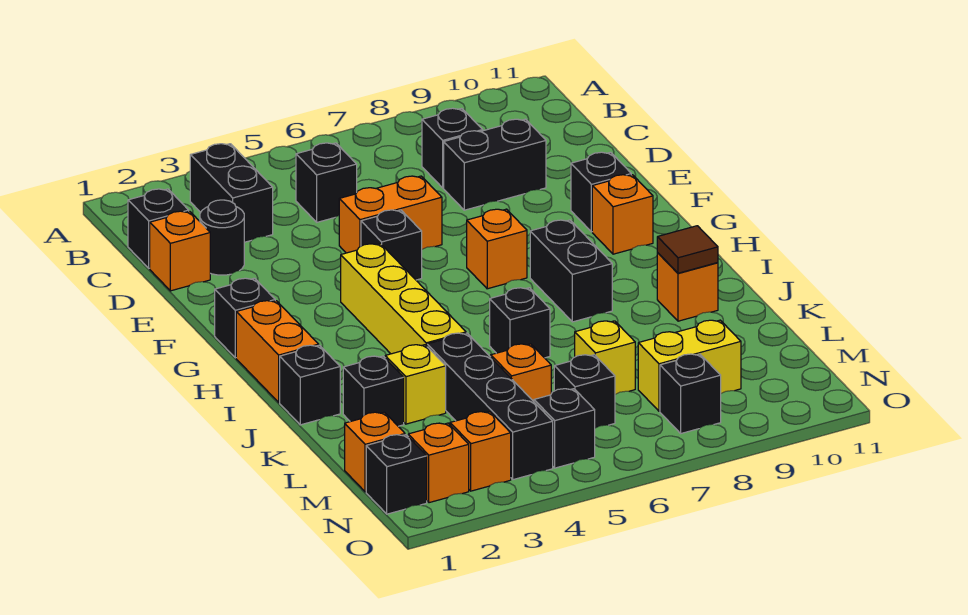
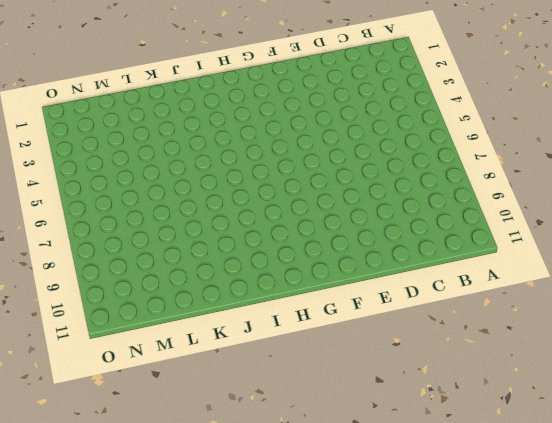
none -> black 1x2 brick [190,144,273,242]
none -> black 1x1 brick [128,189,189,268]
none -> black 1x1 brick [296,143,357,222]
none -> black 1x1 brick [422,108,483,188]

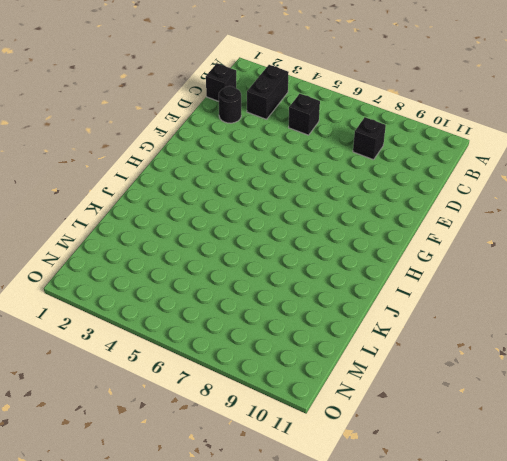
none -> orange 1x1 brick [150,211,210,291]
none -> black 1x2 brick [444,119,546,210]
none -> orange 1x2 brick [339,176,442,253]
none -> black 1x1 brick [361,210,422,280]

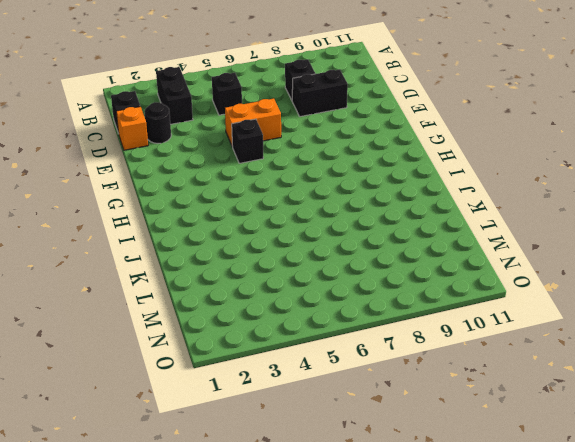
none -> black 1x1 brick [571,152,631,232]
none -> black 1x1 brick [215,278,275,358]
none -> yellow 1x4 brick [341,244,466,354]
none -> orange 1x1 brick [467,209,527,289]

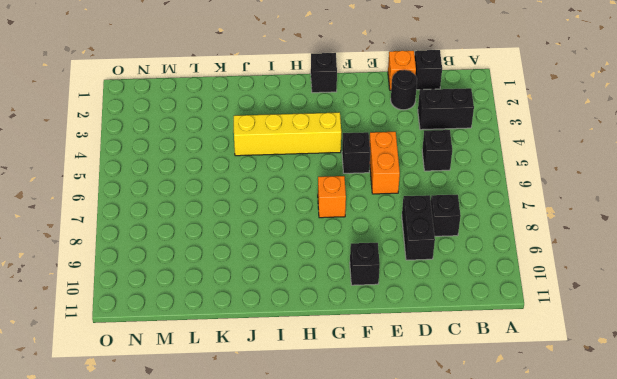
none -> orange 1x1 brick [592,175,653,254]
none -> orange 1x2 brick [236,301,319,402]
none -> black 1x2 brick [530,220,612,322]
none -> black 1x1 brick [280,345,340,425]

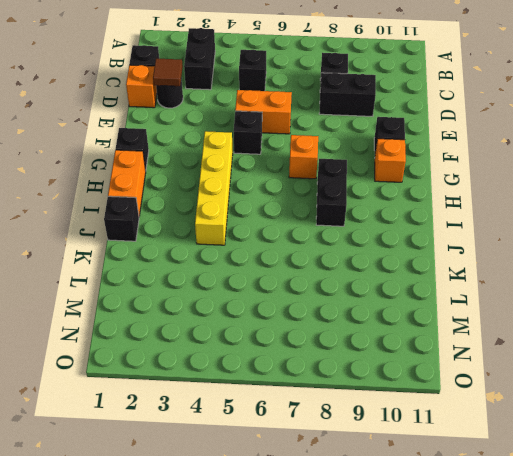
brown 1x1 tile [153,58,183,86] -> brown 1x1 tile moved to [657,226,718,273]
none -> black 1x1 brick [490,288,550,358]
none -> orange 1x1 brick [657,253,718,321]
none -> black 1x1 brick [343,356,404,426]
none -> yellow 1x1 brick [385,345,446,424]

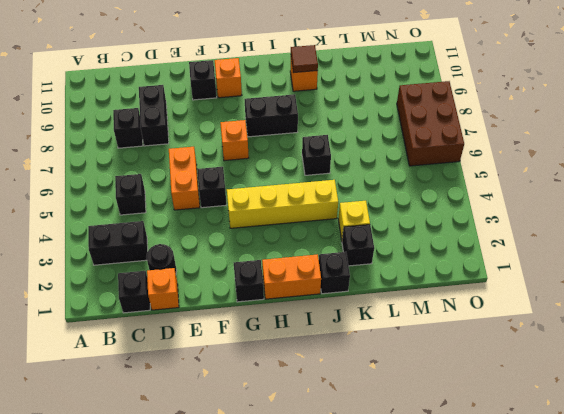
brown 2x3 brick [397,81,464,166] -> black 1x1 brick [660,354,721,433]
none -> black 1x4 brick [427,333,553,480]
none -> orange 1x1 brick [491,344,551,401]
none -> yellow 1x1 brick [575,321,635,394]
none -> orange 1x1 brick [345,412,405,492]

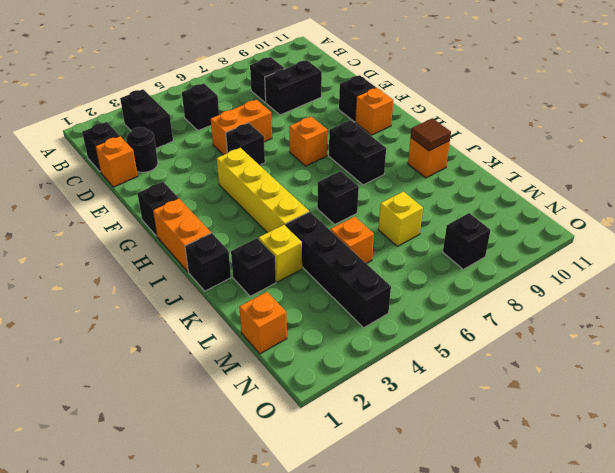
none -> black 1x1 brick [554,355,615,428]
none -> yellow 1x2 brick [638,320,741,411]
none -> black 1x1 brick [366,435,427,514]
none -> orange 1x1 brick [408,423,469,503]

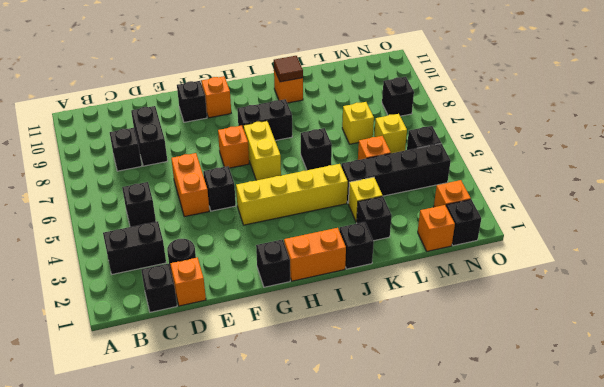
yellow 1x2 brick [243,121,281,180] -> yellow 1x2 brick moved to [638,320,741,411]
yellow 1x1 brick [374,114,407,153] -> black 1x1 brick [554,355,615,428]
none -> orange 1x1 brick [450,412,511,491]

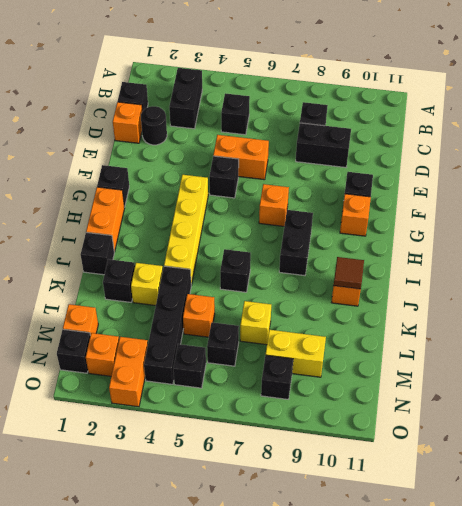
orange 1x2 brick [109,337,148,407] -> orange 1x1 brick [450,412,511,491]

